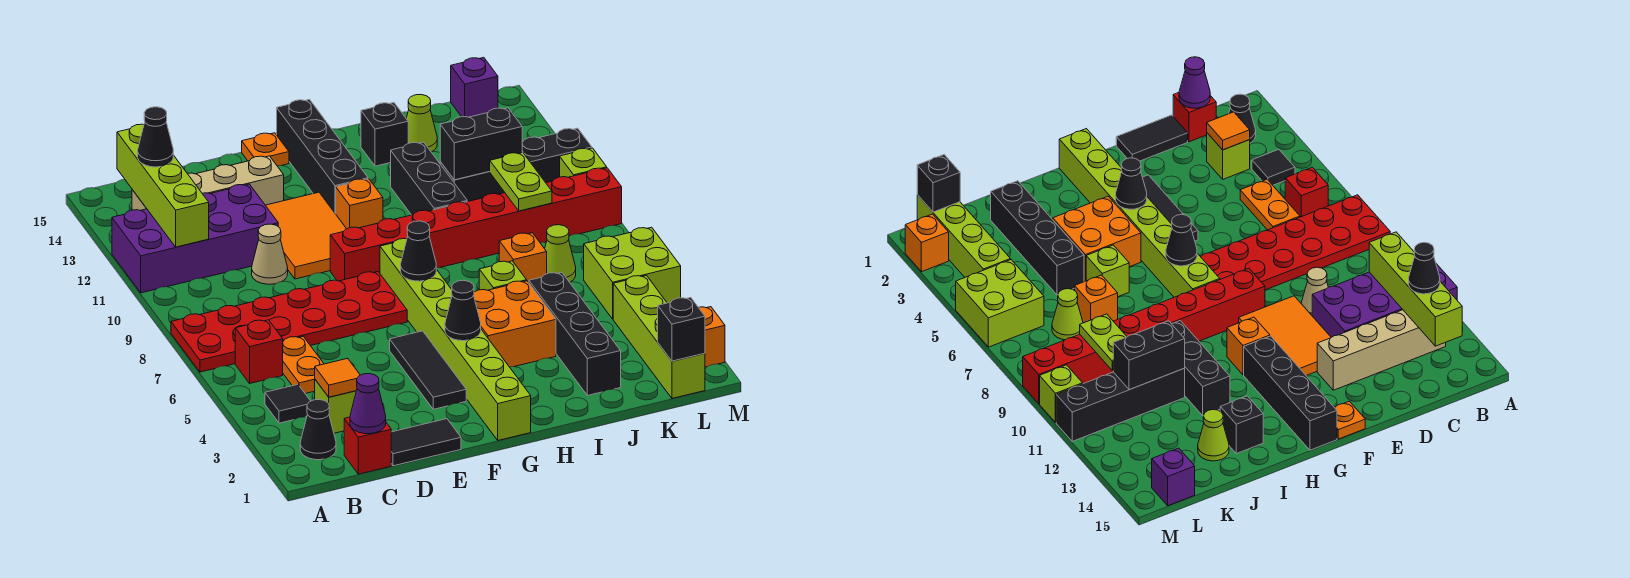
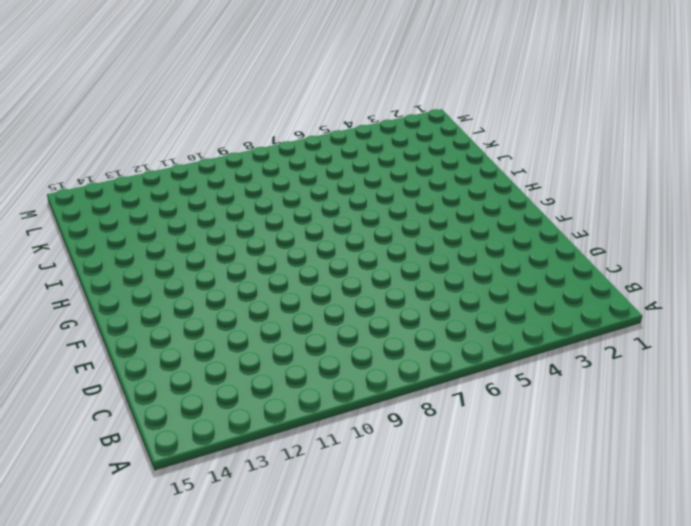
none -> red 2x6 plate [171,272,407,372]
none -> purple 2x4 brick [112,184,278,293]
none -> black 1x1 cone [300,400,336,460]
none -> black 1x1 tile [265,384,310,423]

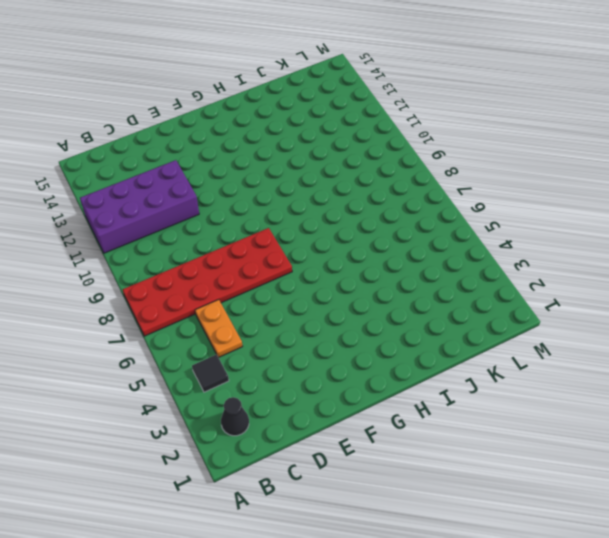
none -> red 1x1 brick [235,320,283,383]
none -> tan 1x4 brick [132,156,284,211]
none -> red 1x1 brick [344,417,391,474]
none -> lime 1x1 brick [315,380,356,433]

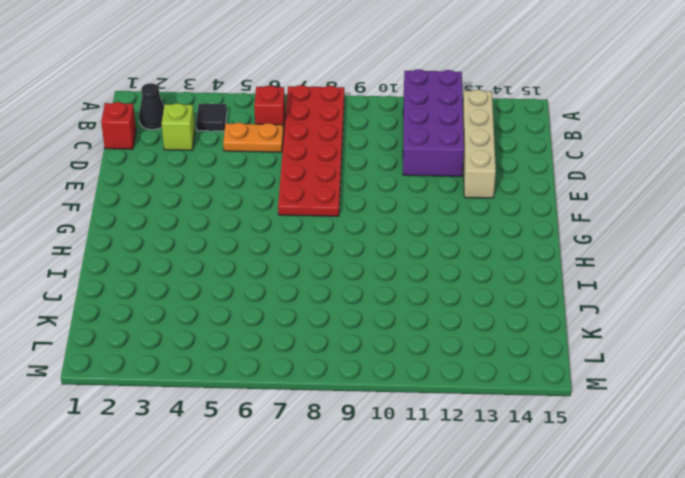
none -> black 1x2 tile [391,419,461,466]
none -> tan 1x1 cone [252,224,288,284]
none -> orange 2x3 tile [266,192,346,279]
none -> black 1x3 tile [390,331,466,409]

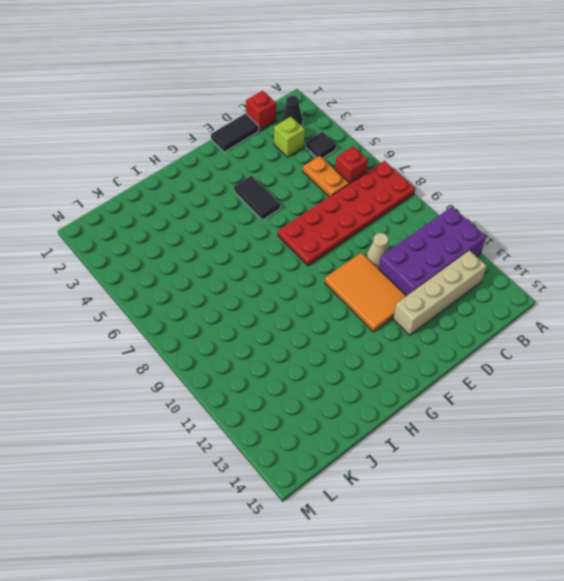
black 1x2 tile [234,176,280,220] -> black 1x3 tile [390,331,466,409]
none -> red 1x8 brick [330,168,622,281]
none -> orange 1x1 plate [242,133,289,166]
none -> lime 1x8 brick [380,239,531,440]
none -> orange 1x1 brick [336,179,383,229]

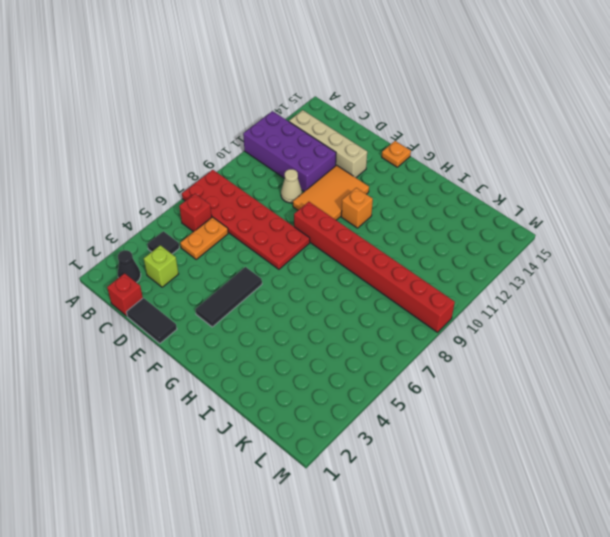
none -> lime 1x8 brick [380,239,531,440]
none -> black 1x4 brick [277,100,368,214]
none -> orange 2x2 brick [474,281,556,367]
none -> lime 1x1 brick [479,261,527,290]

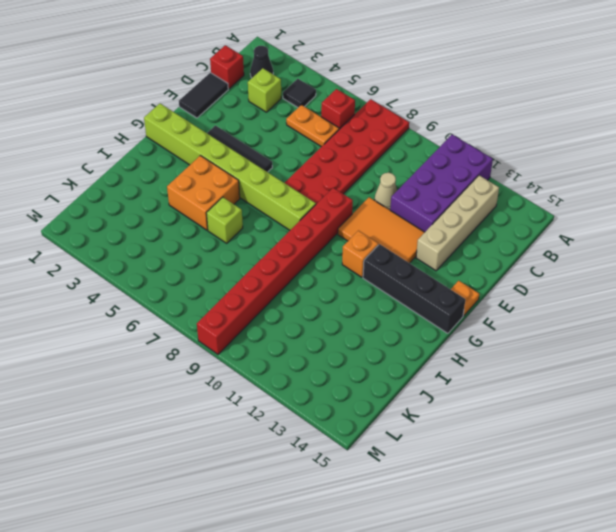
none -> black 1x3 brick [391,142,467,215]
none -> black 1x1 brick [361,103,408,166]
none -> black 1x4 brick [529,272,621,396]
none -> orange 1x1 brick [499,233,547,282]

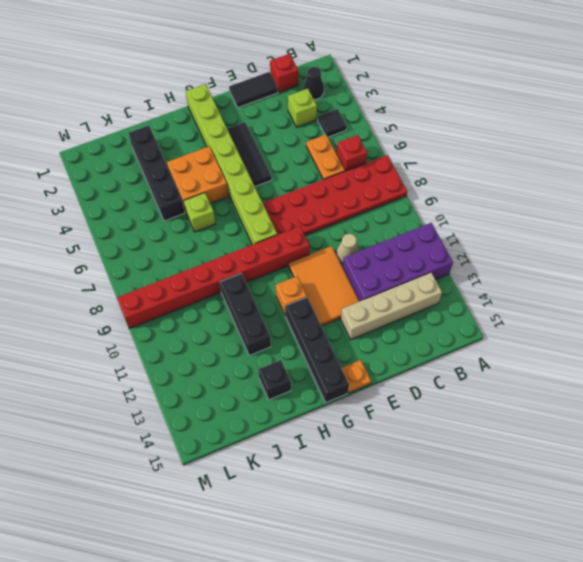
none -> orange 1x1 brick [499,233,547,282]
none -> black 1x4 brick [440,128,592,202]
none -> lime 1x1 cone [406,94,437,152]
none -> lime 1x1 cone [545,225,576,282]

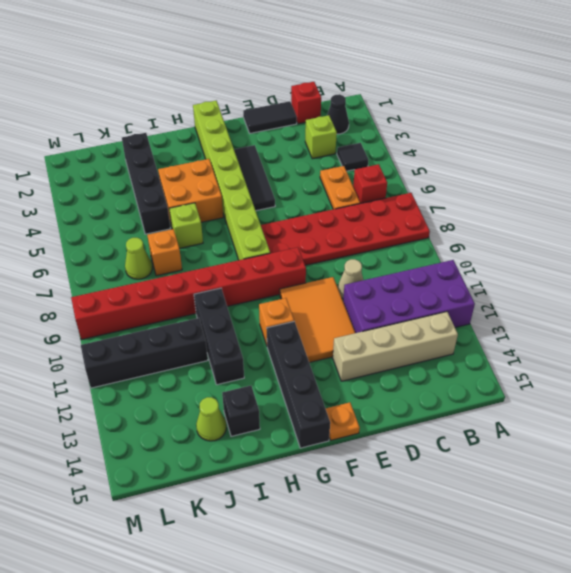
none -> lime 1x4 brick [613,275,705,398]
none -> lime 2x2 brick [584,227,681,319]
none -> purple 1x1 brick [451,57,498,117]
none -> orange 1x1 brick [699,307,725,367]

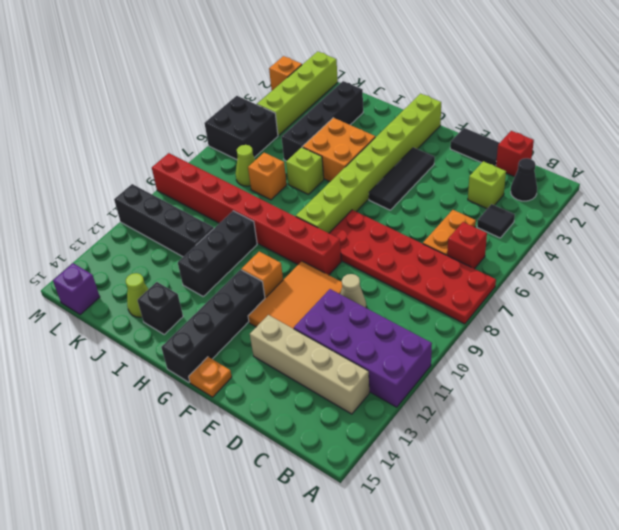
black 2x2 brick [204,96,278,160] -> lime 2x2 brick [584,227,681,319]
none -> lime 1x1 brick [560,148,607,177]
none -> lime 1x4 brick [117,124,209,247]
none -> purple 1x1 cone [350,374,386,434]
none -> orange 1x1 tile [315,358,360,397]

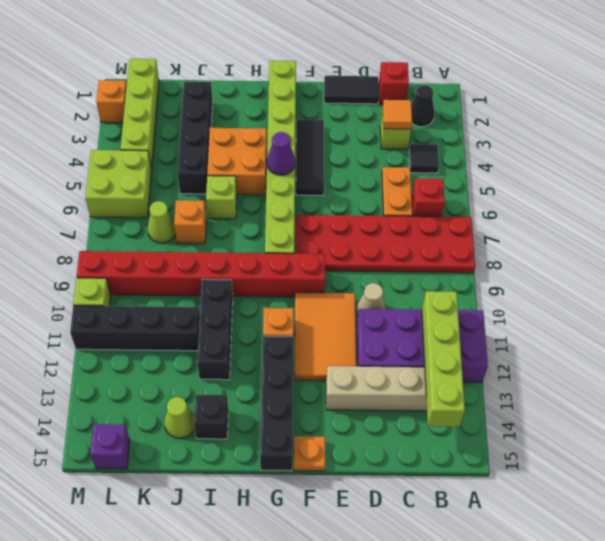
purple 1x1 cone [267,132,295,175] -> purple 1x1 cone moved to [350,374,386,434]
none -> black 1x1 cone [445,280,481,341]
none -> black 1x1 cone [401,221,436,281]
none -> black 1x2 brick [440,108,522,180]
none -> lime 1x2 plate [489,152,552,211]

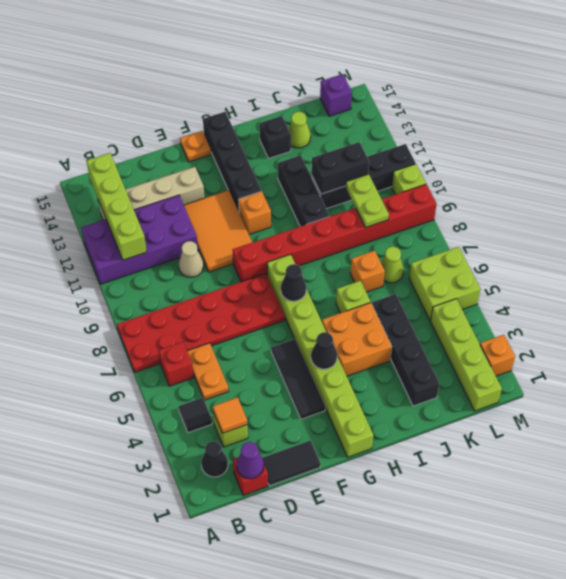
none -> black 1x1 brick [658,298,705,361]
none -> black 1x1 cone [138,107,173,167]

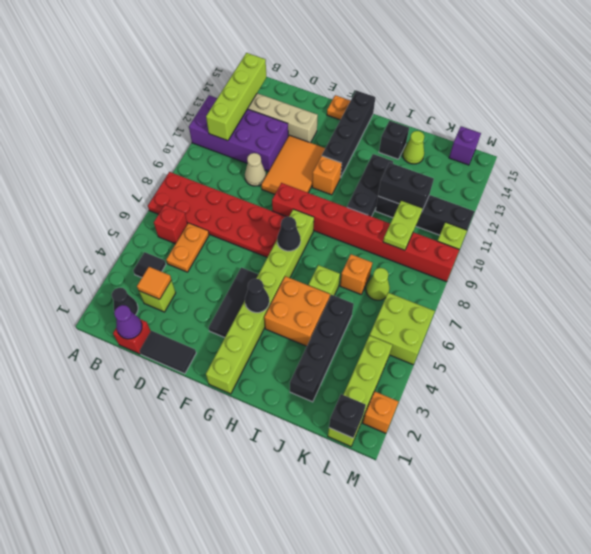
none -> black 1x1 cone [138,107,173,167]

